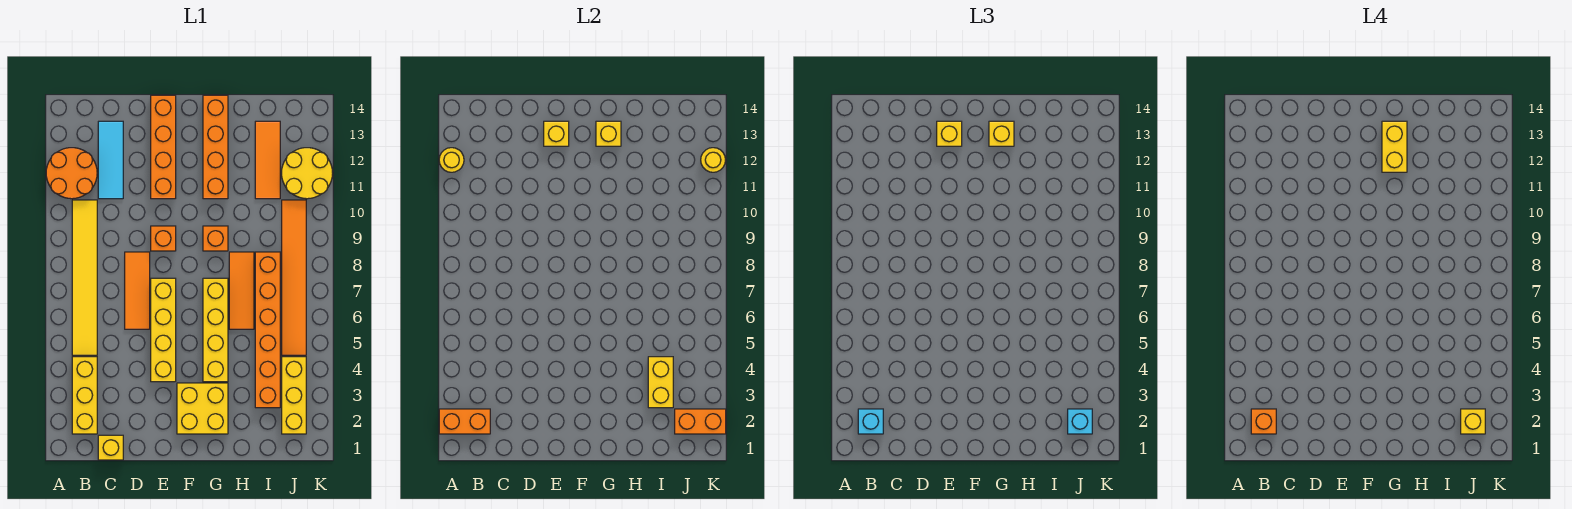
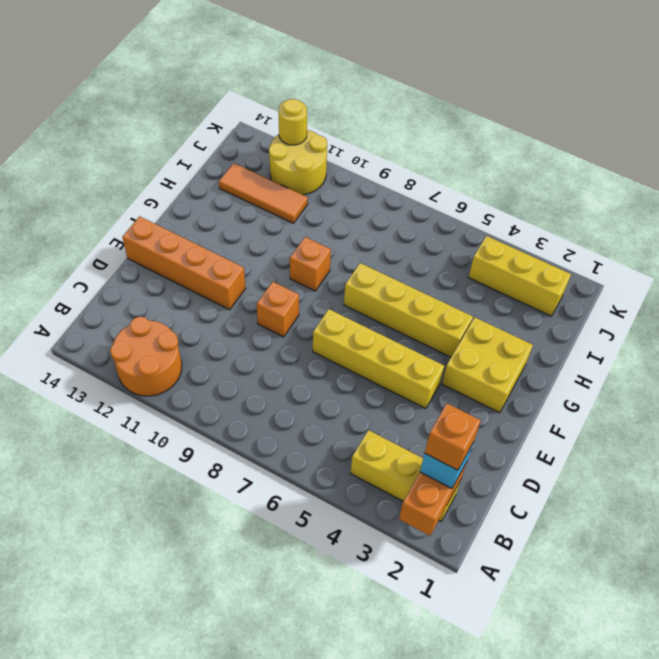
none -> yellow 1x6 tile [72,200,97,355]
none -> yellow 1x1 brick [98,435,123,460]
none -> cyan 1x3 tile [98,121,123,199]
none -> orange 1x3 tile [125,252,150,329]

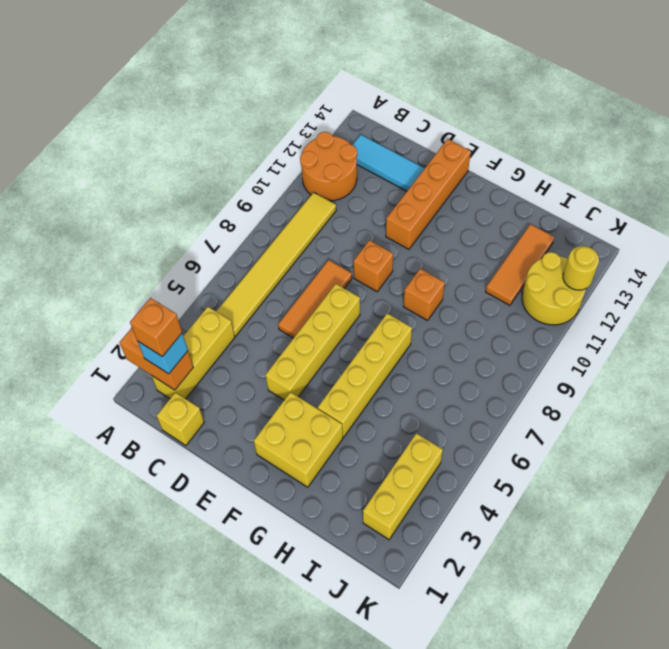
cyan 1x3 tile [353,135,425,191] -> cyan 1x3 tile turned to [98,121,123,199]
none -> orange 1x4 brick [203,95,228,199]
none -> orange 1x3 tile [229,252,254,329]
none -> orange 1x6 brick [255,252,280,408]
none -> orange 1x6 tile [282,200,306,355]

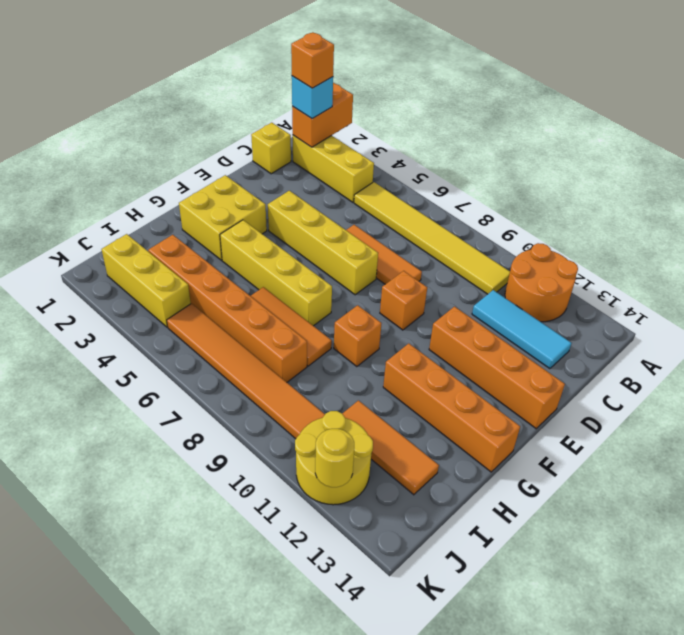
none -> yellow 1x1 round brick [439,148,464,172]
none -> yellow 1x1 brick [544,121,569,146]
none -> yellow 1x1 brick [596,121,621,146]
none -> yellow 1x2 brick [648,357,673,408]

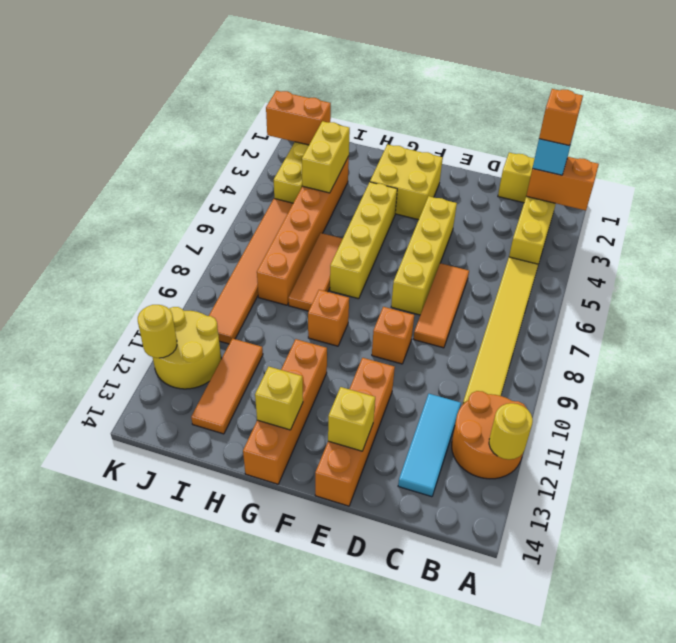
none -> yellow 1x1 brick [937,121,962,146]
none -> yellow 1x1 brick [989,121,1014,146]
none -> cyan 1x1 brick [1068,409,1092,434]
none -> yellow 1x2 brick [1382,121,1407,172]

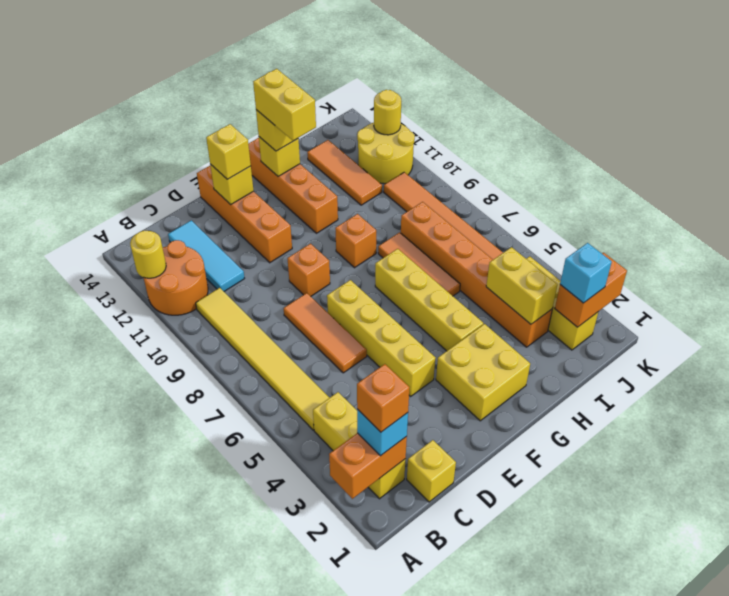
none -> yellow 1x1 brick [1461,409,1485,434]

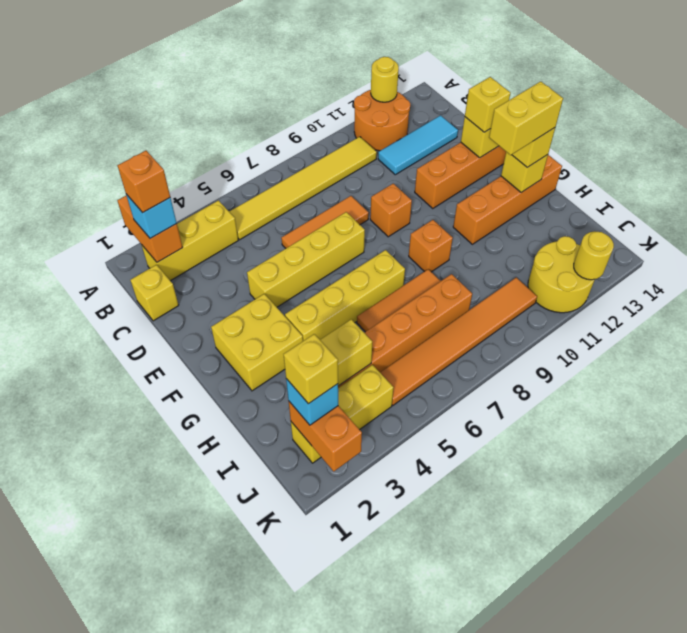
none -> orange 1x3 tile [255,121,280,199]

